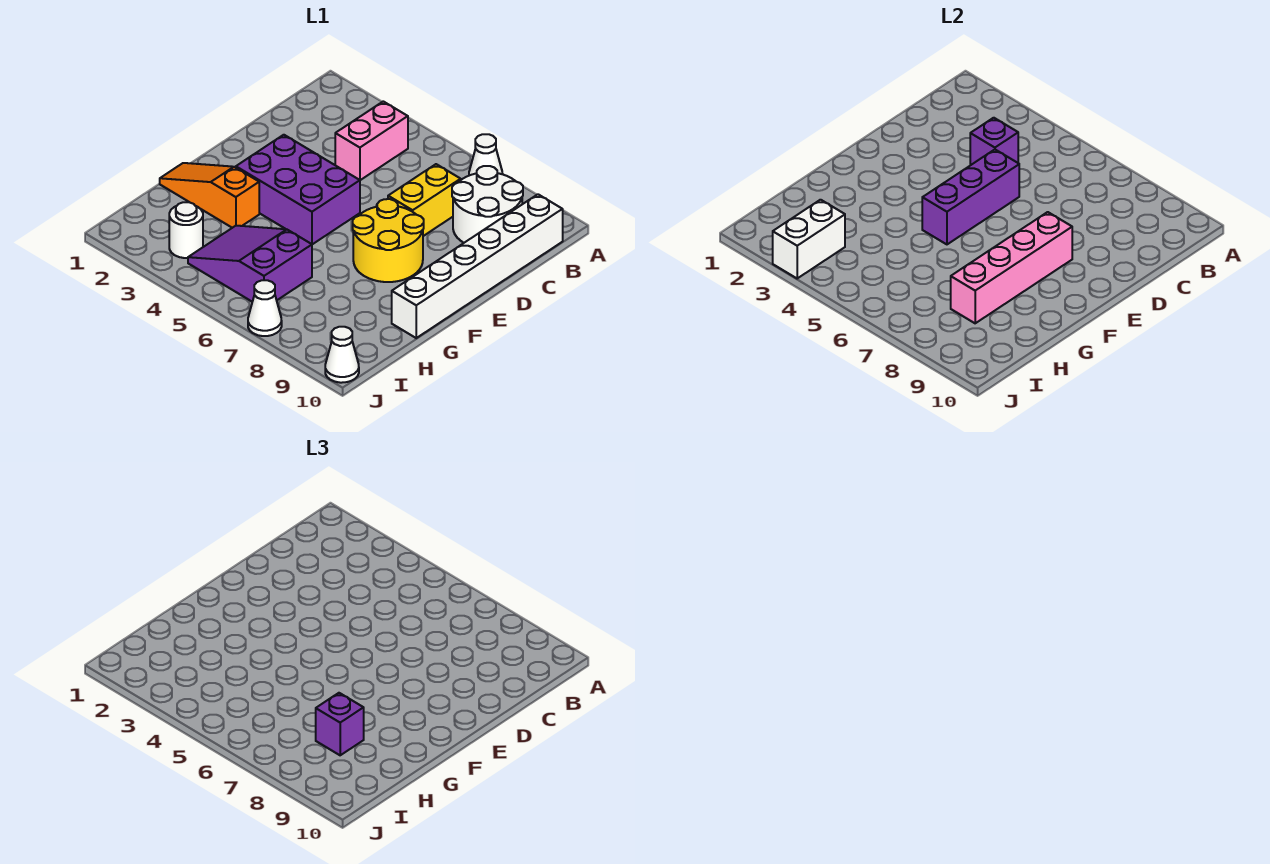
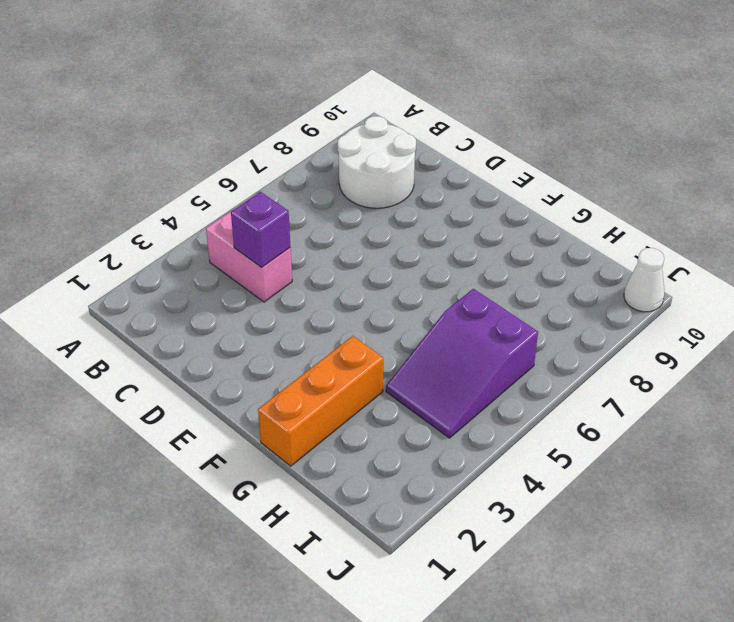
orange 1x3 brick [258,336,383,466] -> orange 1x3 slope [160,163,259,228]
none -> white 1x1 cone [469,134,502,176]
none -> white 1x6 brick [392,194,563,338]
none -> yellow 1x2 brick [388,164,461,236]

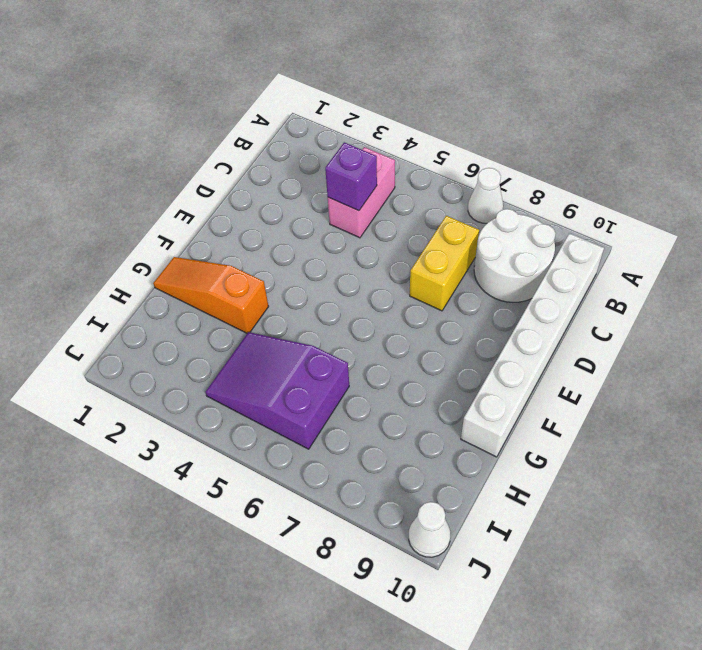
none -> purple 2x3 brick [236,135,360,244]
none -> yellow 2x2 round brick [353,199,424,282]
none -> white 1x1 round brick [169,202,203,258]

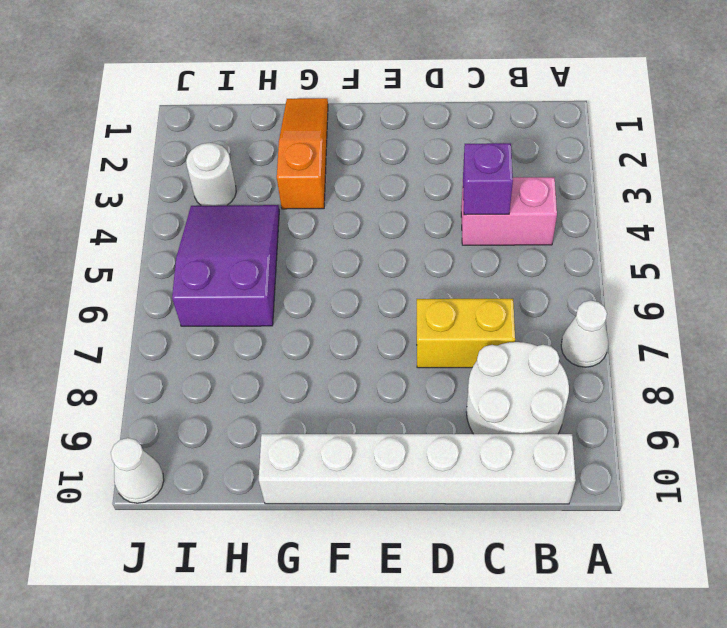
none -> purple 2x3 brick [236,135,360,244]
none -> yellow 2x2 round brick [353,199,424,282]
none -> white 1x1 cone [248,280,282,336]

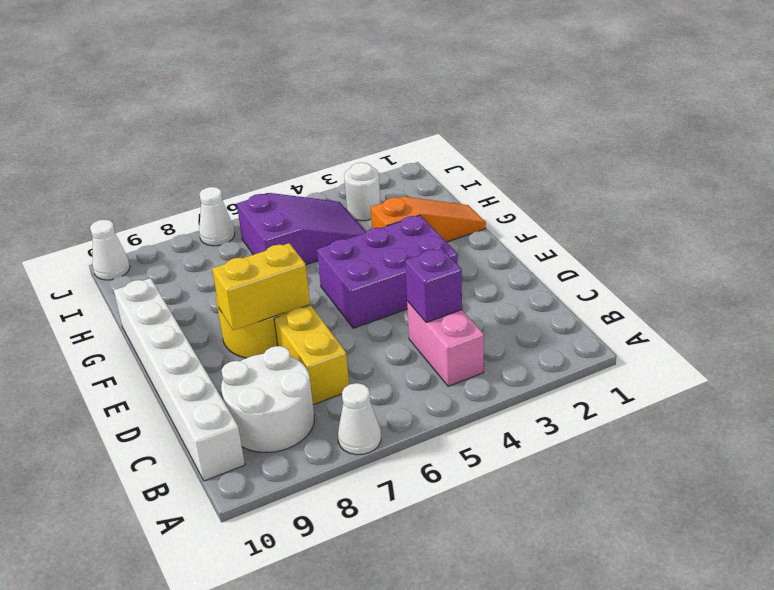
yellow 1x2 brick [212,243,310,330] -> pink 1x4 brick [951,212,1072,323]
none -> purple 1x3 brick [922,150,1019,244]
none -> white 1x2 brick [773,200,845,278]
none -> purple 1x1 brick [316,693,364,755]

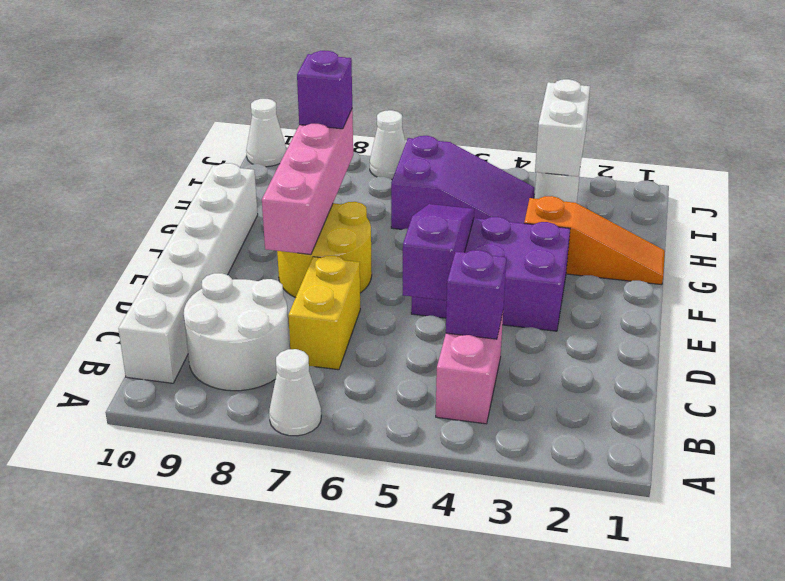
purple 1x3 slope [403,204,474,300] -> purple 1x3 brick [922,150,1019,244]

